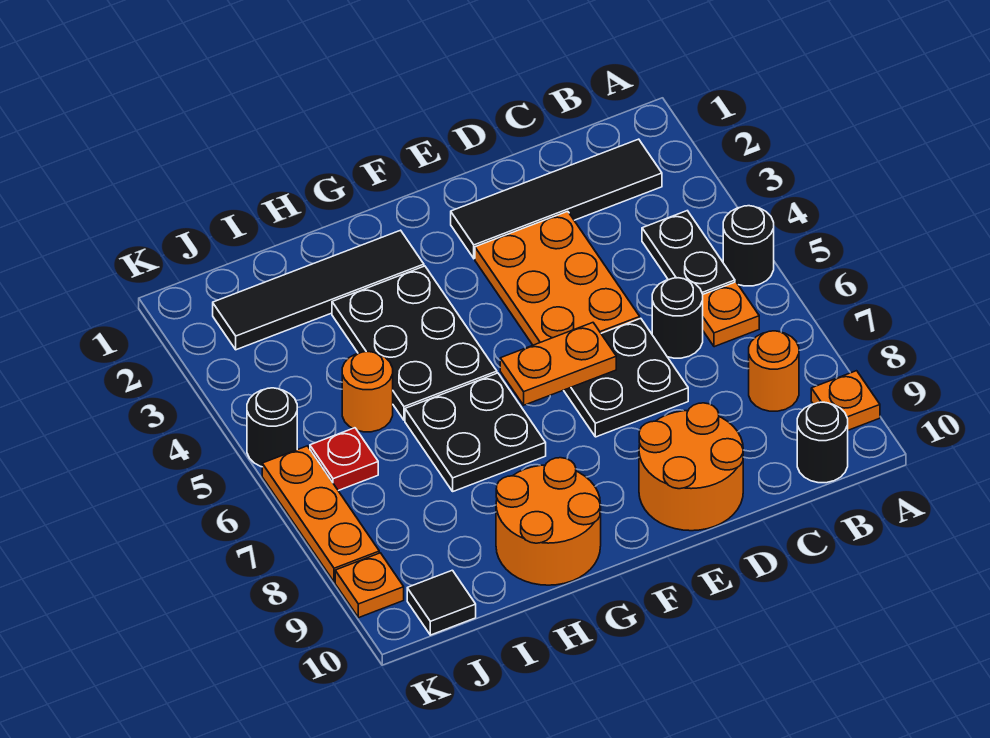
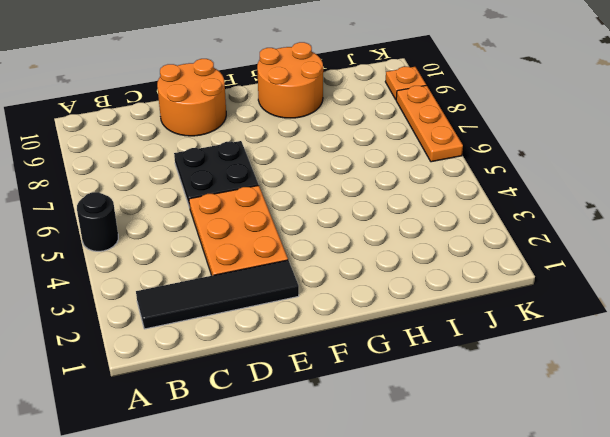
none -> orange 1x1 plate [811,371,880,430]
none -> black 1x2 plate [642,211,735,294]
none -> orange 1x1 plate [703,282,759,347]

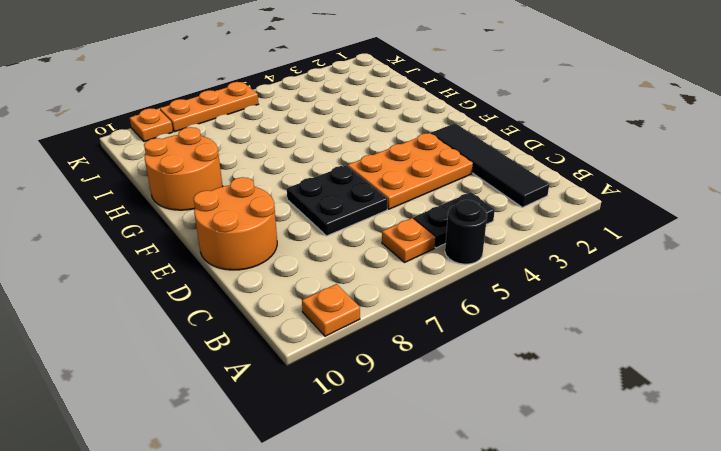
none -> orange 1x1 round brick [749,331,799,411]
none -> black 1x1 round brick [797,402,848,483]
none -> black 1x1 round brick [652,278,703,358]

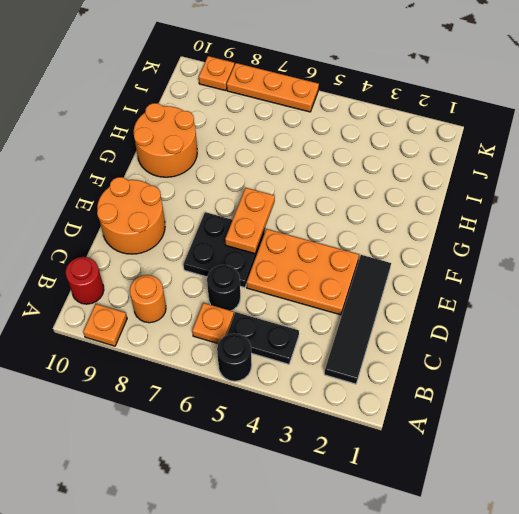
red 1x1 round brick [66,257,104,304] -> black 1x1 round brick [797,402,848,483]
none -> black 1x4 tile [213,230,424,350]
none -> black 2x3 plate [332,266,497,420]
none -> black 2x2 plate [405,373,546,491]

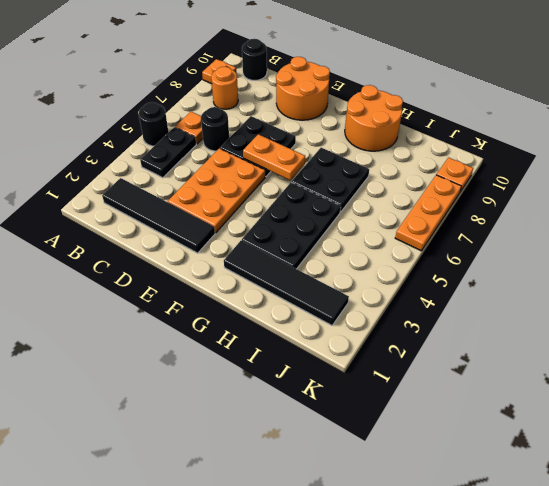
none -> orange 1x1 round brick [342,352,393,432]
none -> red 1x1 plate [310,428,378,491]
none -> black 1x1 tile [407,570,476,635]

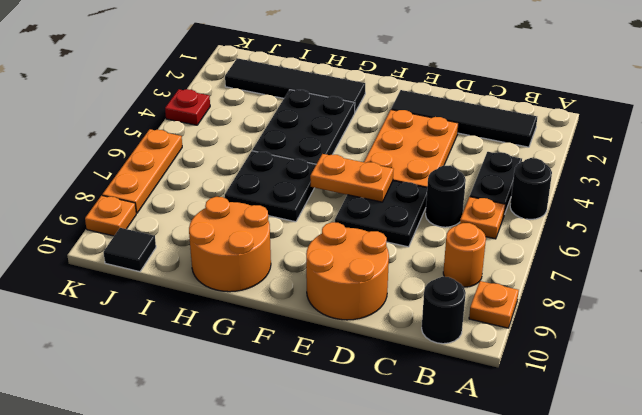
red 1x1 plate [165,89,210,125] -> red 1x1 plate moved to [310,428,378,491]
none -> orange 1x1 round brick [342,352,393,432]
none -> black 1x1 round brick [247,388,297,467]

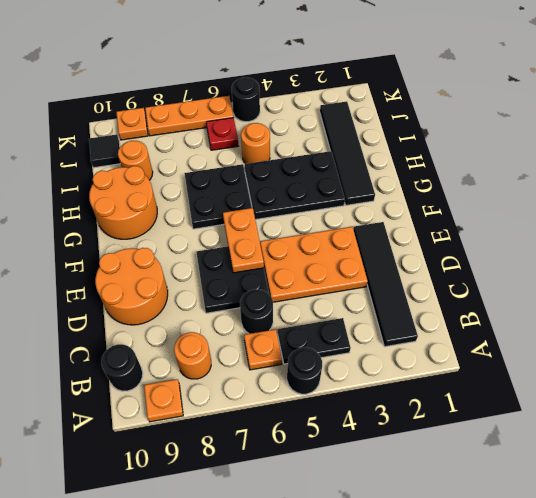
orange 1x1 round brick [118,141,153,180] -> none

